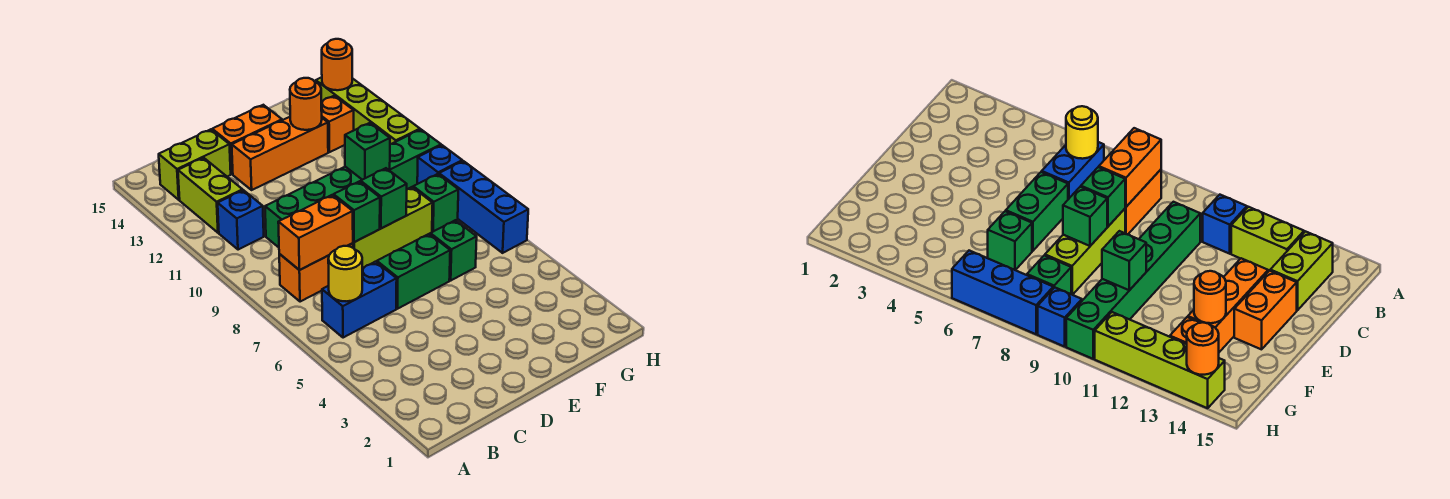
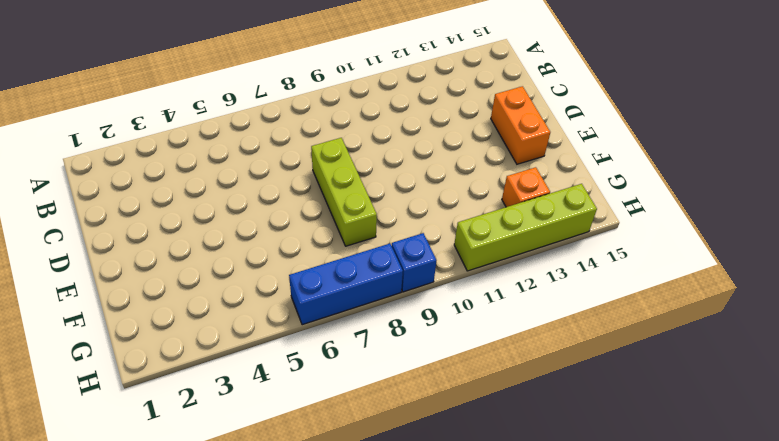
none -> blue 1x2 brick [322,262,397,338]
none -> orange 1x2 brick [279,243,353,302]
none -> blue 1x1 brick [218,190,264,250]

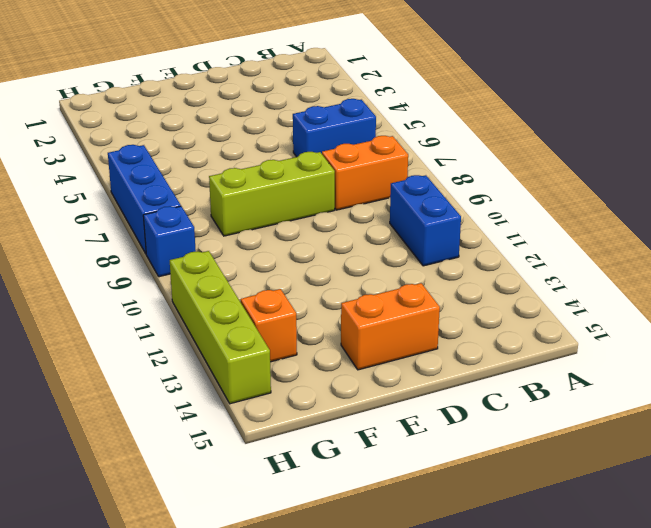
blue 1x2 brick [390,175,461,266] -> blue 1x1 brick [218,190,264,250]
none -> lime 1x2 brick [178,158,243,233]
none -> lime 1x2 brick [159,129,231,200]
none -> green 1x6 brick [265,130,441,247]

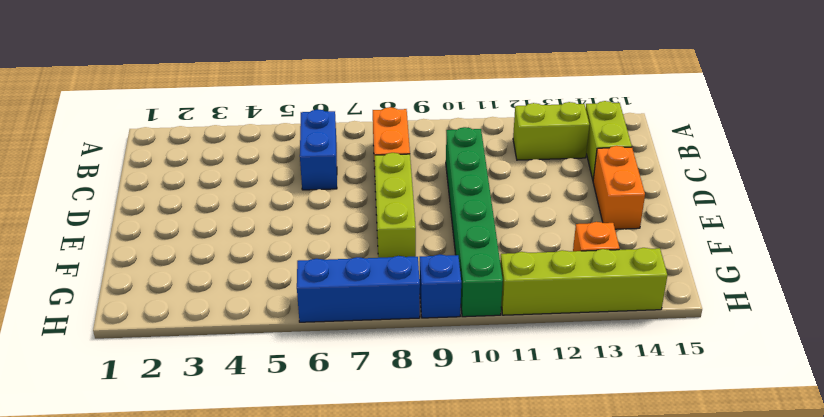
none -> blue 1x1 brick [218,190,264,250]
none -> green 1x2 brick [377,234,450,309]
none -> orange 1x3 brick [232,117,328,190]

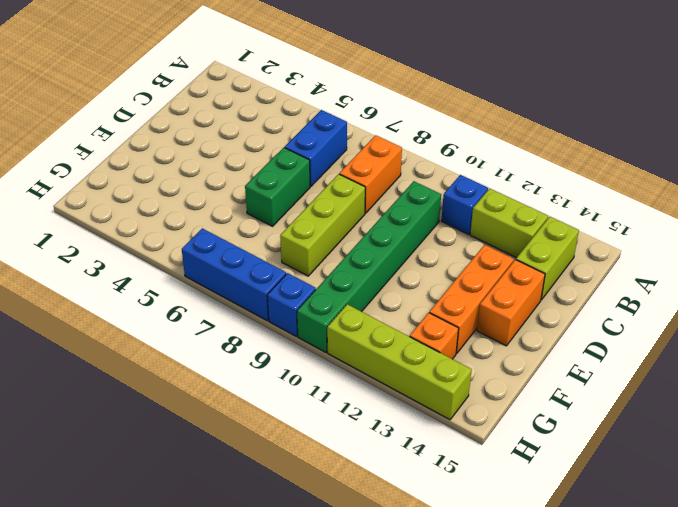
none -> green 1x1 brick [430,220,477,280]
none -> green 1x1 brick [413,174,458,232]
none -> yellow 1x1 round brick [328,246,362,301]

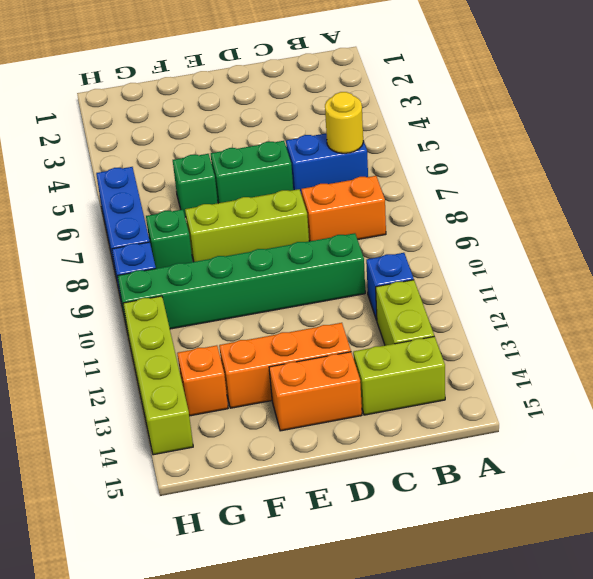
none -> orange 1x2 brick [278,195,353,270]
none -> green 1x1 brick [334,181,380,242]
none -> green 1x1 brick [361,168,407,228]

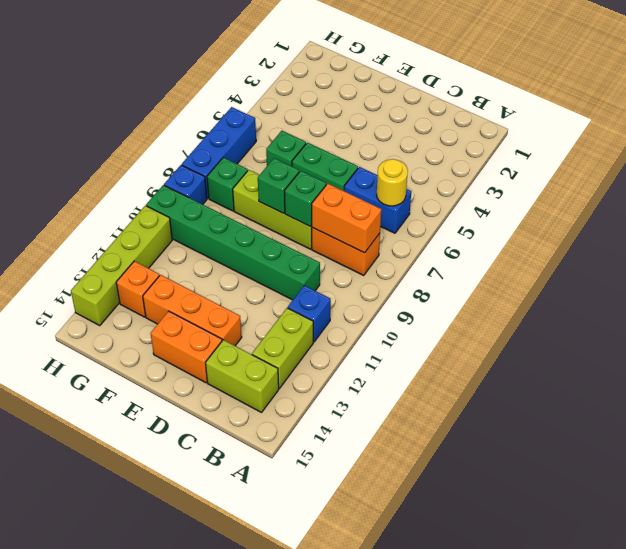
none -> green 1x1 brick [345,123,390,180]
none -> orange 1x1 round brick [290,78,322,130]
none -> orange 1x1 round brick [322,39,352,90]

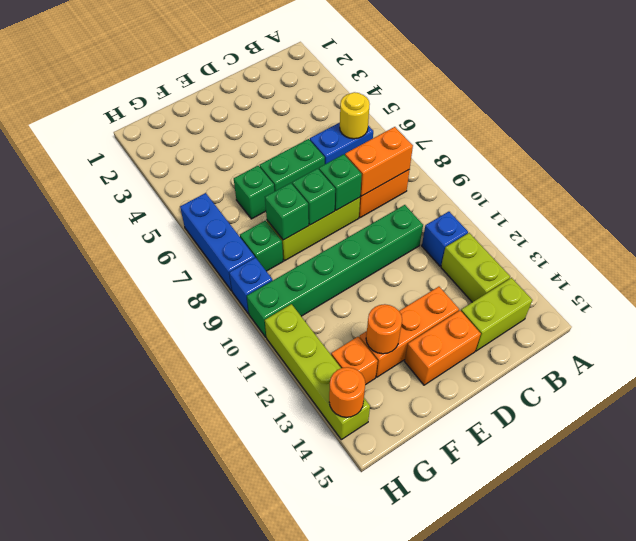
green 1x1 brick [265,183,309,240] -> green 1x1 brick moved to [345,123,390,180]

